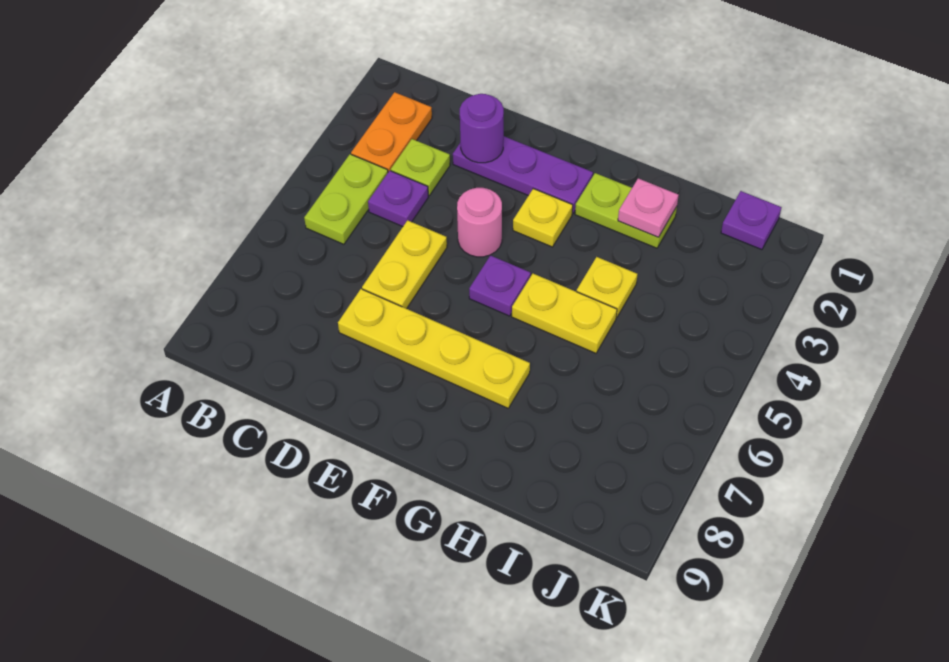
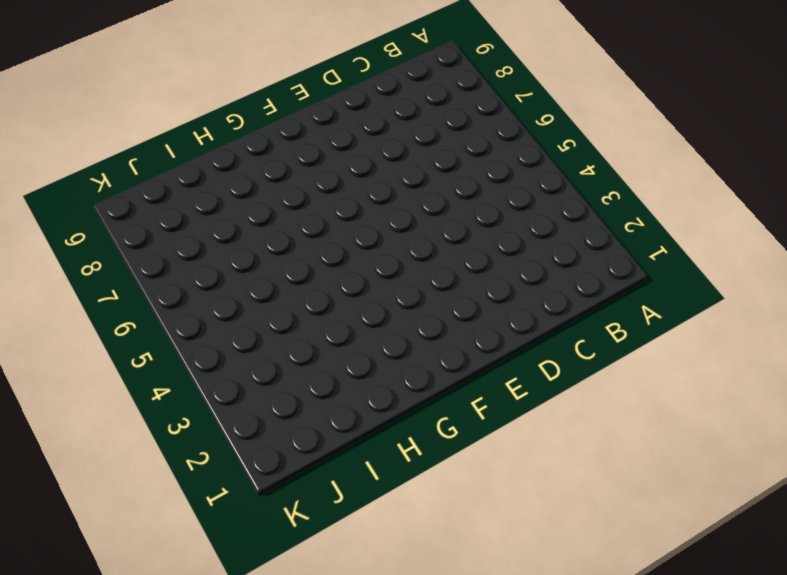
none -> orange 1x2 plate [351,92,432,172]
none -> lime 1x2 plate [304,154,388,244]
none -> lime 1x1 plate [391,139,450,196]

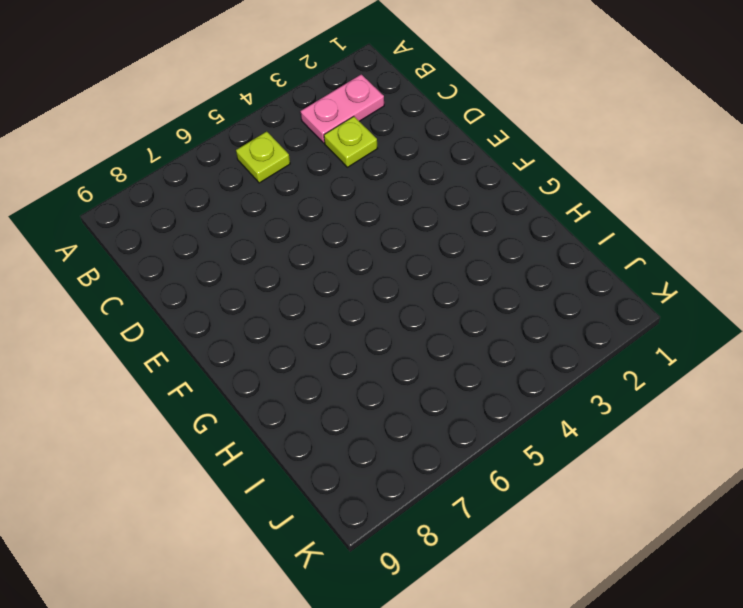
pink 1x2 plate [301,74,384,143] -> orange 1x2 plate [351,92,432,172]
lime 1x1 plate [236,131,290,183] -> lime 1x2 plate [304,154,388,244]
none -> purple 1x1 plate [368,171,428,226]
none -> purple 1x3 plate [453,136,593,214]
none -> yellow 1x2 plate [362,220,447,309]

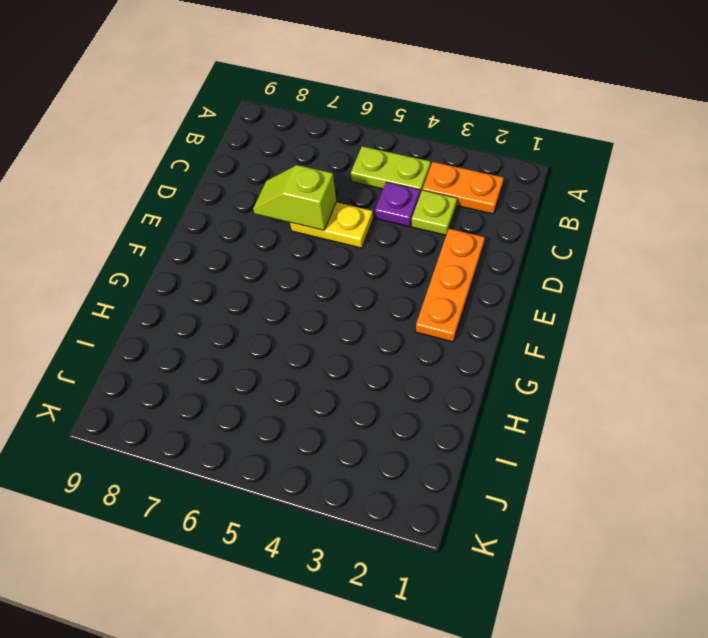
orange 1x3 plate [416,229,485,342] -> purple 1x3 plate [453,136,593,214]
lime 1x2 slope [253,165,336,230] -> none
none -> yellow 1x4 plate [338,289,530,408]
none -> pink 1x1 round brick [457,188,502,257]
none -> yellow 1x1 plate [513,189,573,247]

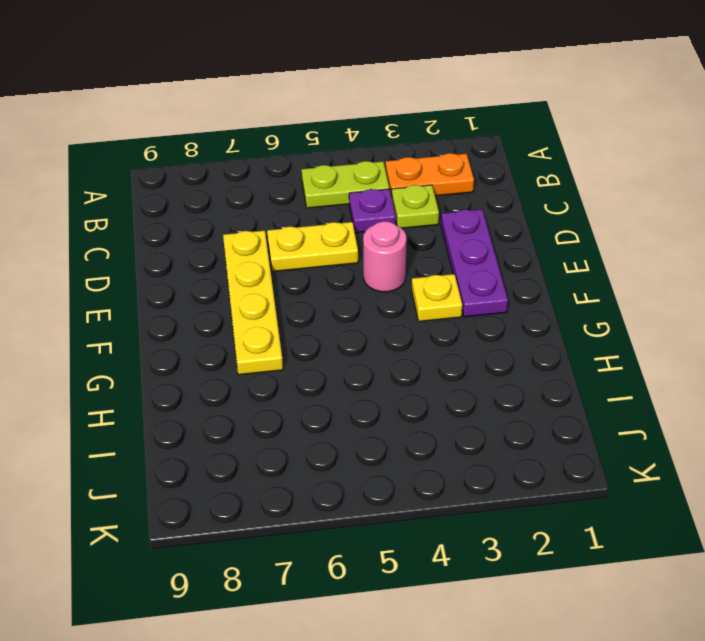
none -> purple 1x1 plate [469,256,531,316]
none -> lime 1x2 plate [575,173,677,248]
none -> yellow 1x2 plate [512,274,617,353]

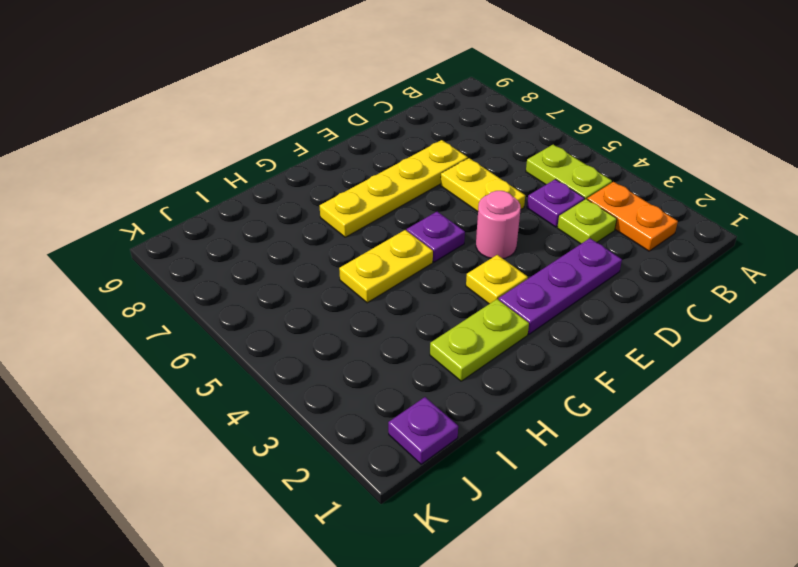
none -> yellow 1x1 plate [577,257,637,317]
none -> purple 1x1 round brick [460,94,504,163]
none -> pink 1x1 plate [618,178,679,237]

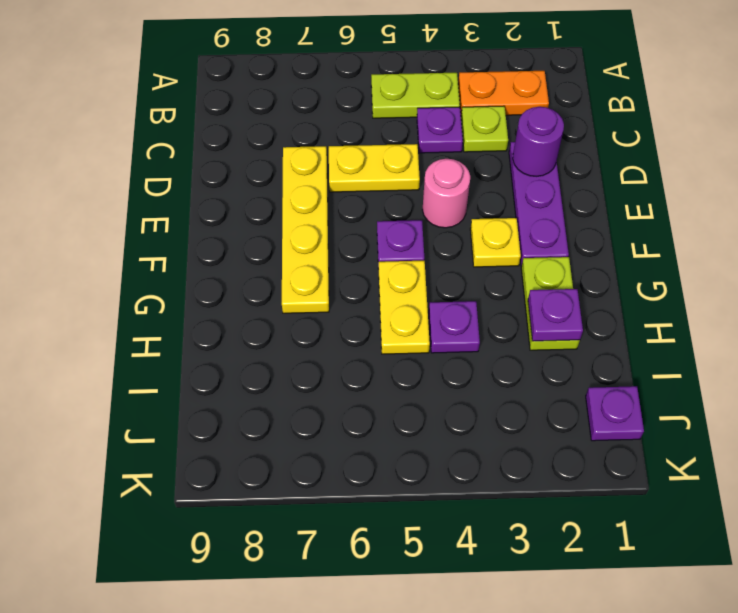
purple 1x1 plate [528,289,583,341] -> pink 1x1 plate [618,178,679,237]
purple 1x1 plate [429,301,480,353] -> yellow 1x1 plate [577,257,637,317]

